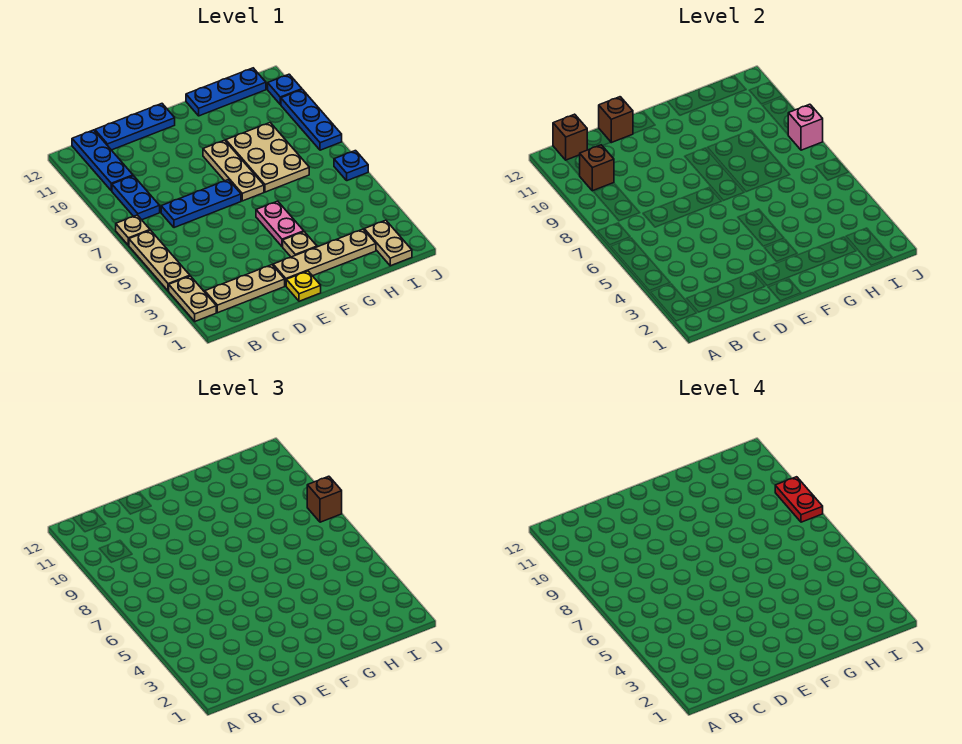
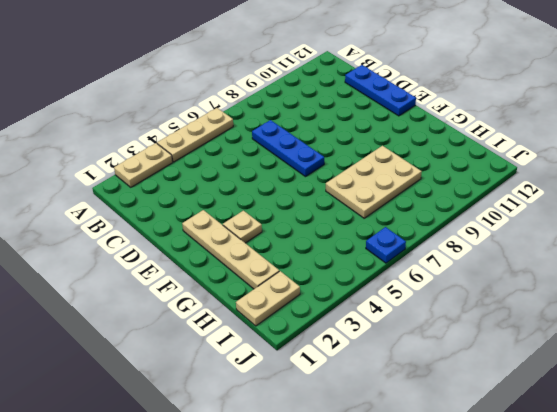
none -> tan 1x1 plate [116,215,150,245]
none -> tan 1x3 plate [205,265,285,313]
none -> blue 1x2 plate [112,176,160,220]

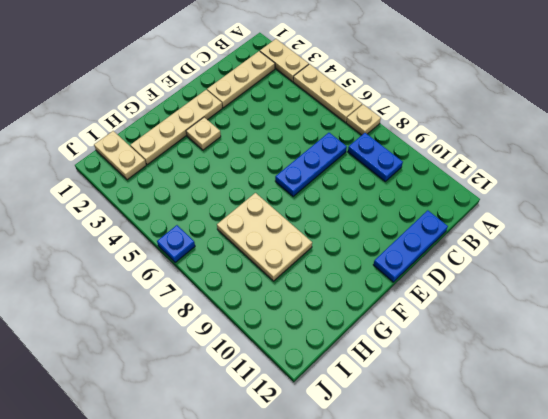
none -> blue 1x3 plate [72,130,133,191]
none -> yellow 1x1 plate [286,271,321,301]
none -> pink 1x2 plate [256,201,304,247]

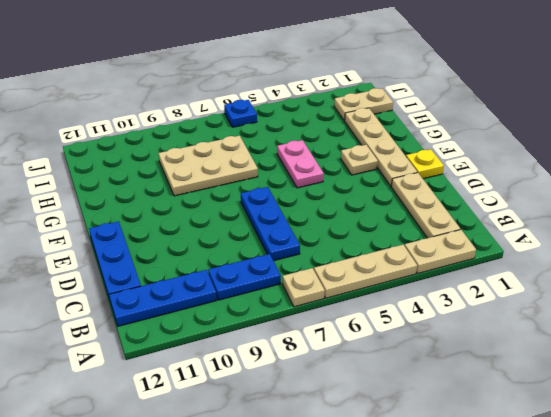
pink 1x2 plate [277,140,324,188] -> pink 1x2 plate turned to [256,201,304,247]
none -> tan 1x3 plate [203,140,264,201]
none -> blue 1x3 plate [186,68,266,116]
none -> blue 1x3 plate [281,90,342,150]

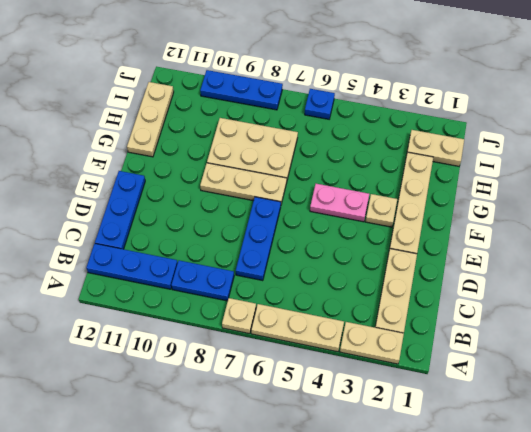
tan 1x3 plate [127,82,174,157] -> blue 1x3 plate [186,68,266,116]
none -> yellow 1x1 plate [286,271,321,301]
none -> blue 1x1 plate [268,74,302,104]
none -> brown 1x1 brick [579,145,614,191]

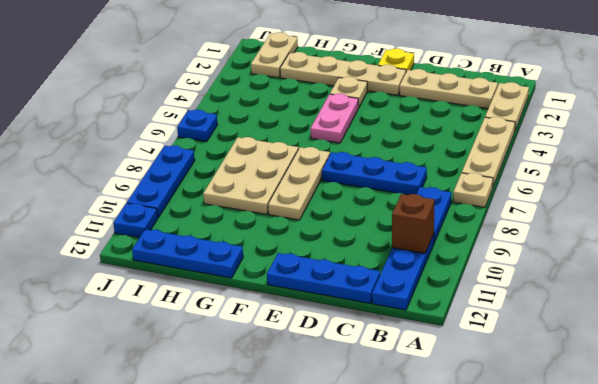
none -> brown 1x1 brick [553,114,587,160]
none -> brown 1x1 brick [599,97,633,143]
none -> pink 1x1 brick [788,104,823,150]

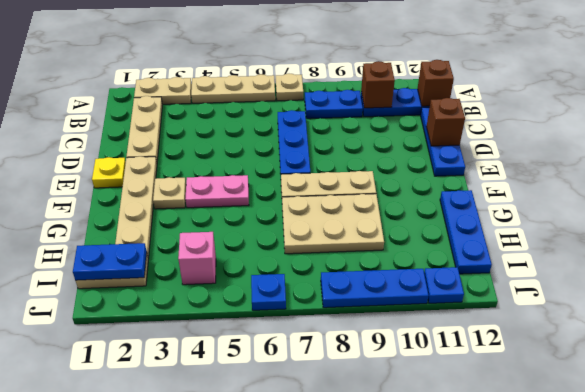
blue 1x2 plate [73,243,147,280] -> none
pink 1x1 brick [178,232,216,285] -> pink 1x1 brick moved to [788,104,823,150]
none -> brown 1x1 brick [307,476,342,522]
none -> red 1x2 plate [775,477,823,522]

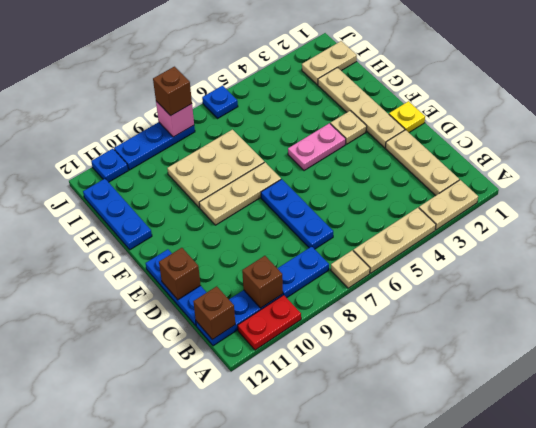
red 1x2 plate [238,295,301,350] -> red 1x2 plate moved to [775,477,823,522]

